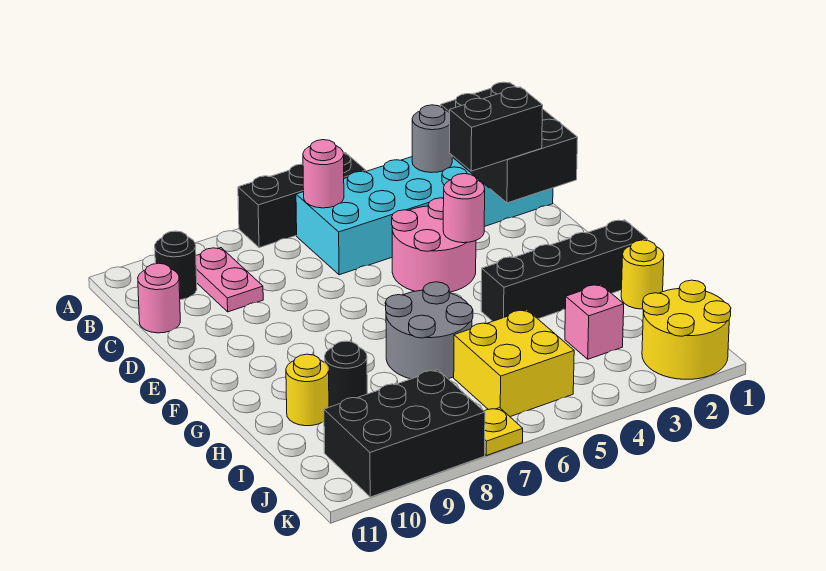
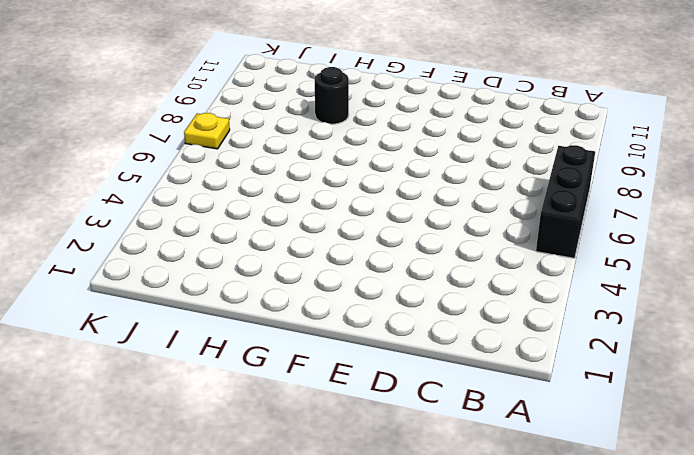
none -> cyan 2x6 brick [296,157,553,275]
none -> pink 1x2 plate [196,248,263,312]
none -> black 1x1 round brick [155,231,197,300]

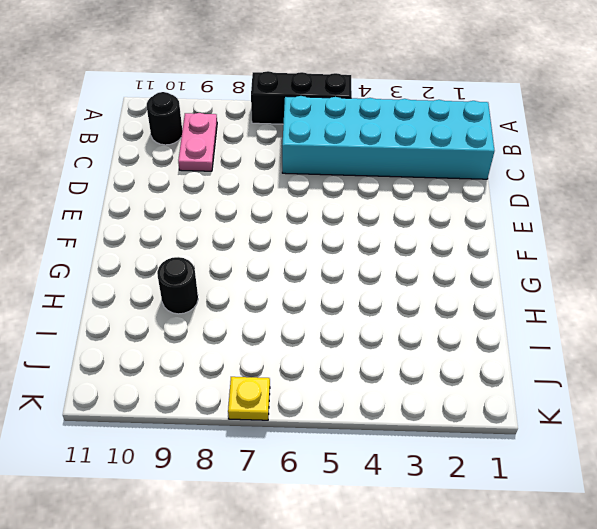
none -> pink 1x1 round brick [138,263,180,333]
none -> pink 2x2 round brick [392,198,476,292]
none -> black 1x4 brick [481,220,648,321]

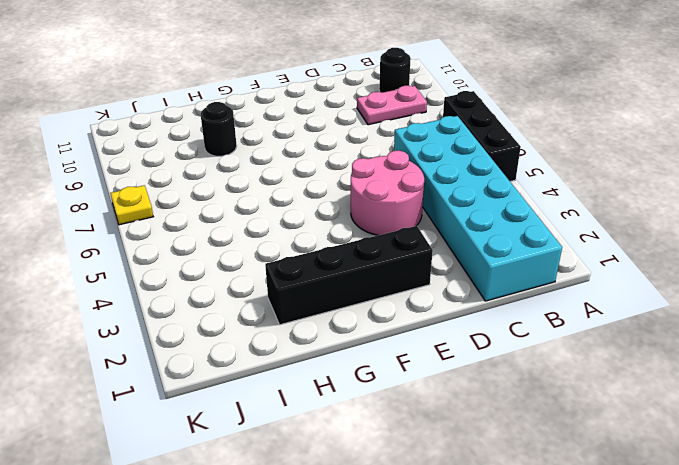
black 1x4 brick [265,226,433,325] -> black 1x4 brick turned to [481,220,648,321]
none -> pink 1x1 round brick [138,263,180,333]
none -> grey 2x2 round brick [385,282,473,379]
none -> yellow 1x1 round brick [621,240,664,309]

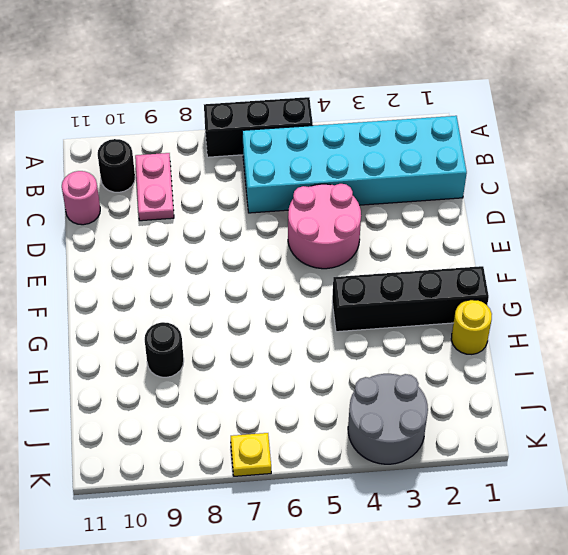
grey 2x2 round brick [348,374,428,464] -> grey 2x2 round brick moved to [385,282,473,379]
none -> yellow 1x1 round brick [286,354,329,426]
none -> pink 1x1 brick [565,284,624,359]
none -> yellow 2x2 brick [454,310,574,417]

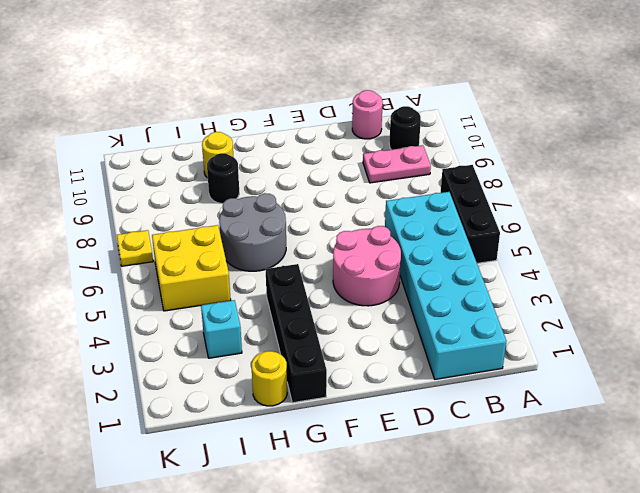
cyan 1x1 brick [201,300,242,358] -> pink 1x1 brick [565,284,624,359]
none -> yellow 2x2 round brick [642,280,731,379]
none -> black 2x3 brick [324,370,485,497]
none -> black 2x3 brick [441,82,578,203]

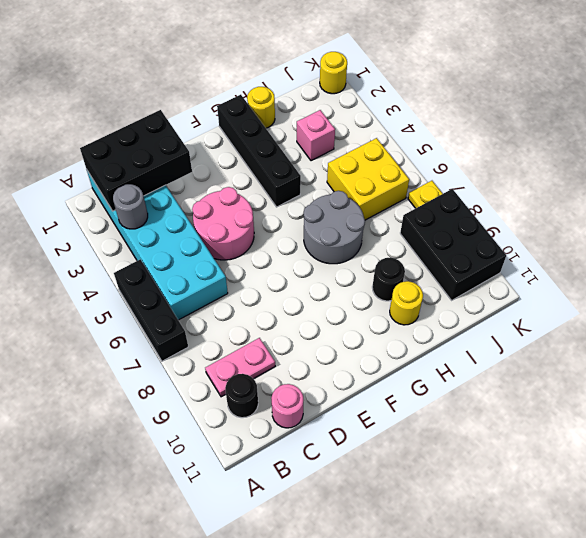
yellow 1x1 round brick [320,52,347,94] -> yellow 2x2 round brick [642,280,731,379]
none -> pink 1x1 round brick [303,140,344,208]
none -> pink 1x1 round brick [443,174,485,243]
none -> black 1x2 brick [449,87,543,171]

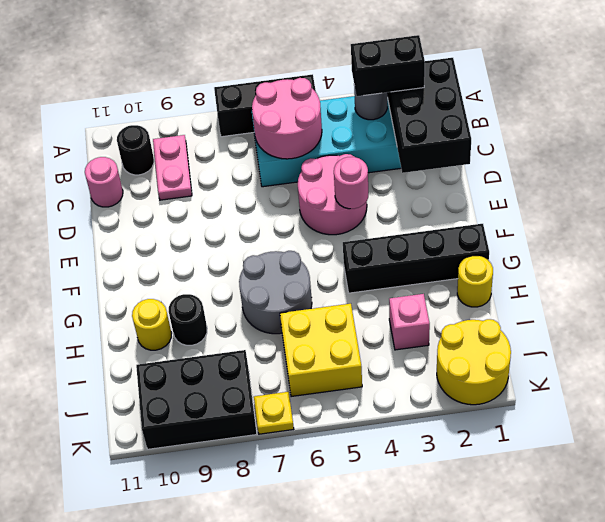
black 1x2 brick [351,35,425,96] -> black 1x2 brick moved to [449,87,543,171]
pink 2x2 round brick [252,78,322,159] -> pink 1x1 round brick [303,140,344,208]

